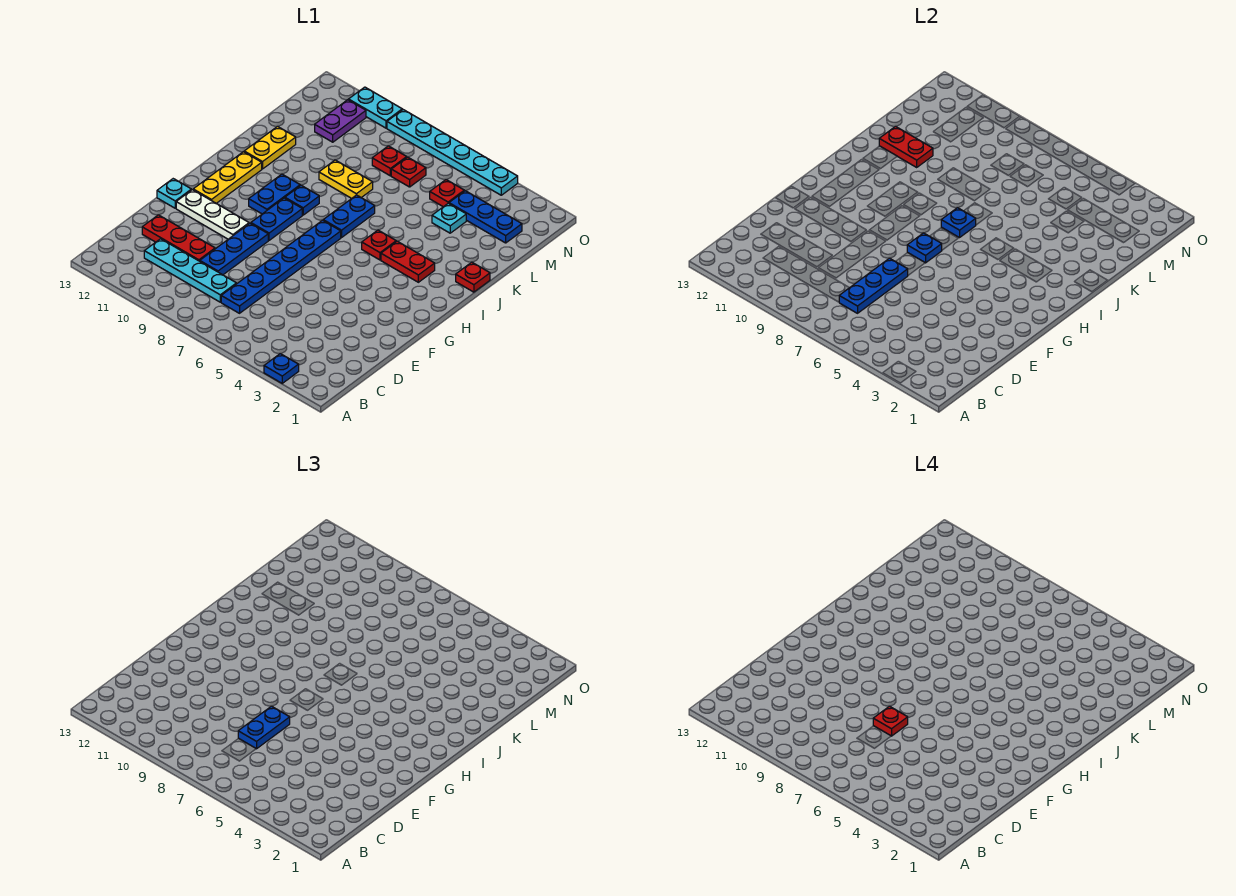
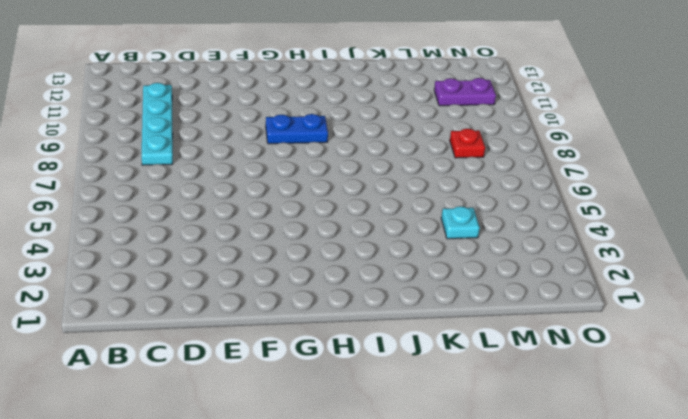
none -> blue 1x1 plate [264,354,299,383]
none -> blue 1x6 plate [221,220,341,313]
none -> blue 1x3 plate [200,223,268,275]
none -> red 1x3 plate [142,215,215,261]

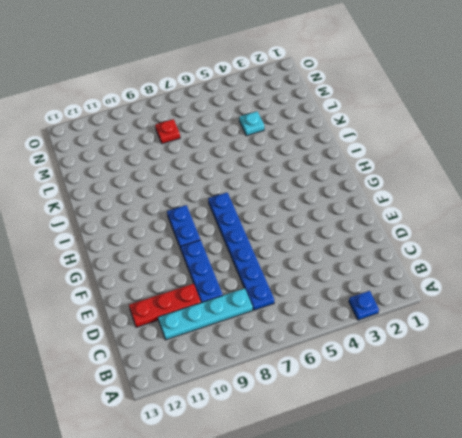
none -> white 1x3 plate [176,190,249,239]
none -> cyan 1x1 plate [157,179,191,208]
none -> yellow 1x3 plate [193,152,262,203]
none -> blue 1x2 plate [249,174,300,214]

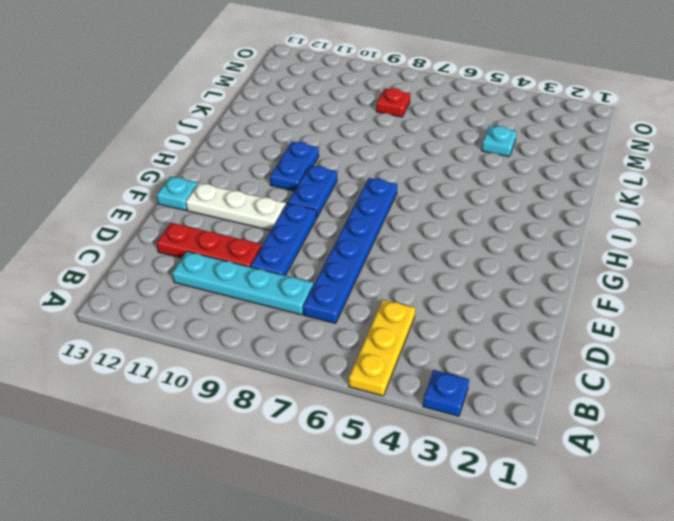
yellow 1x3 plate [349,300,415,396] -> yellow 1x3 plate moved to [193,152,262,203]
none -> red 1x2 plate [381,241,435,282]
none -> red 1x1 plate [362,230,396,260]
none -> blue 1x2 plate [323,195,375,238]
none -> blue 1x1 plate [285,185,319,215]

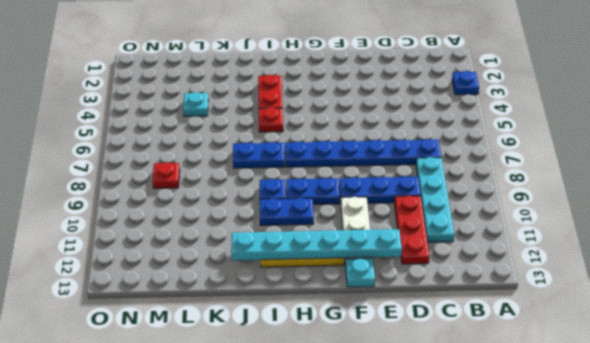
cyan 1x6 plate [231,229,402,260] -> cyan 1x6 plate turned to [387,110,518,195]
none -> red 1x1 plate [456,262,490,292]
none -> yellow 1x2 plate [244,126,296,169]
none -> yellow 1x2 plate [319,160,373,198]
none -> blue 1x3 plate [449,191,522,243]

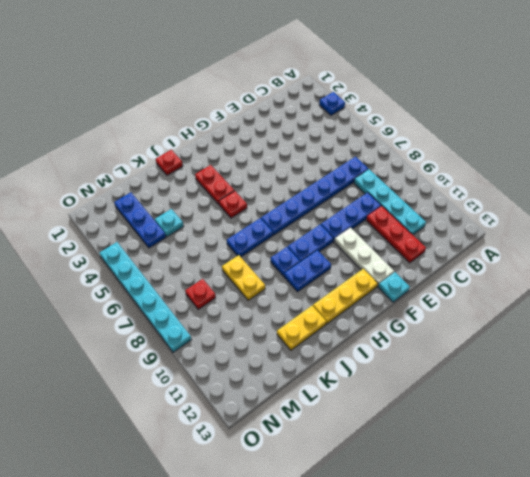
none -> red 1x1 plate [430,180,464,207]
none -> red 1x1 plate [391,157,426,187]
none -> purple 1x2 plate [315,100,366,142]
none -> cyan 1x2 plate [349,87,402,128]

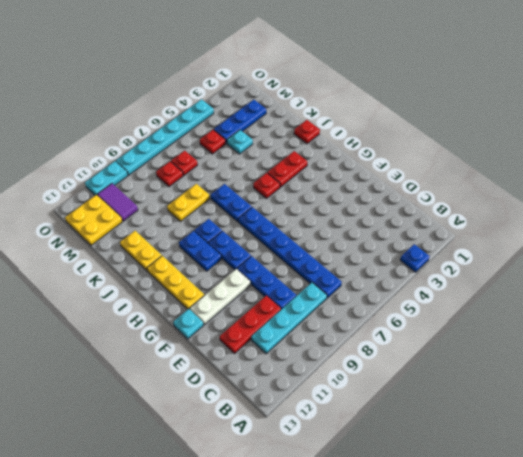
purple 1x2 tile [97,184,138,221] -> purple 1x2 plate [315,100,366,142]
yellow 2x2 plate [65,195,122,245] -> none
none -> blue 1x3 plate [839,258,908,313]
none -> blue 1x1 plate [907,233,942,263]
none -> blue 1x1 plate [941,208,976,238]
none -> red 1x2 plate [879,126,933,167]

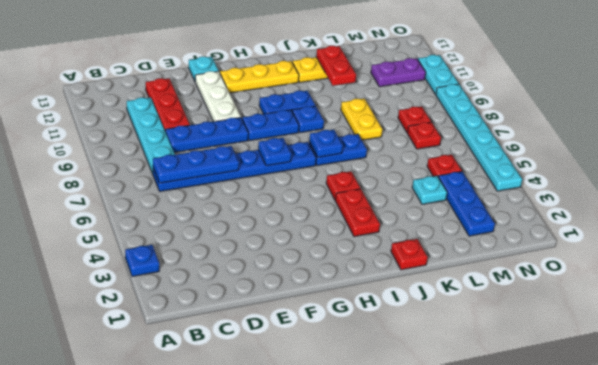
none -> blue 1x2 plate [238,706,290,749]
none -> red 1x1 plate [873,706,908,736]

